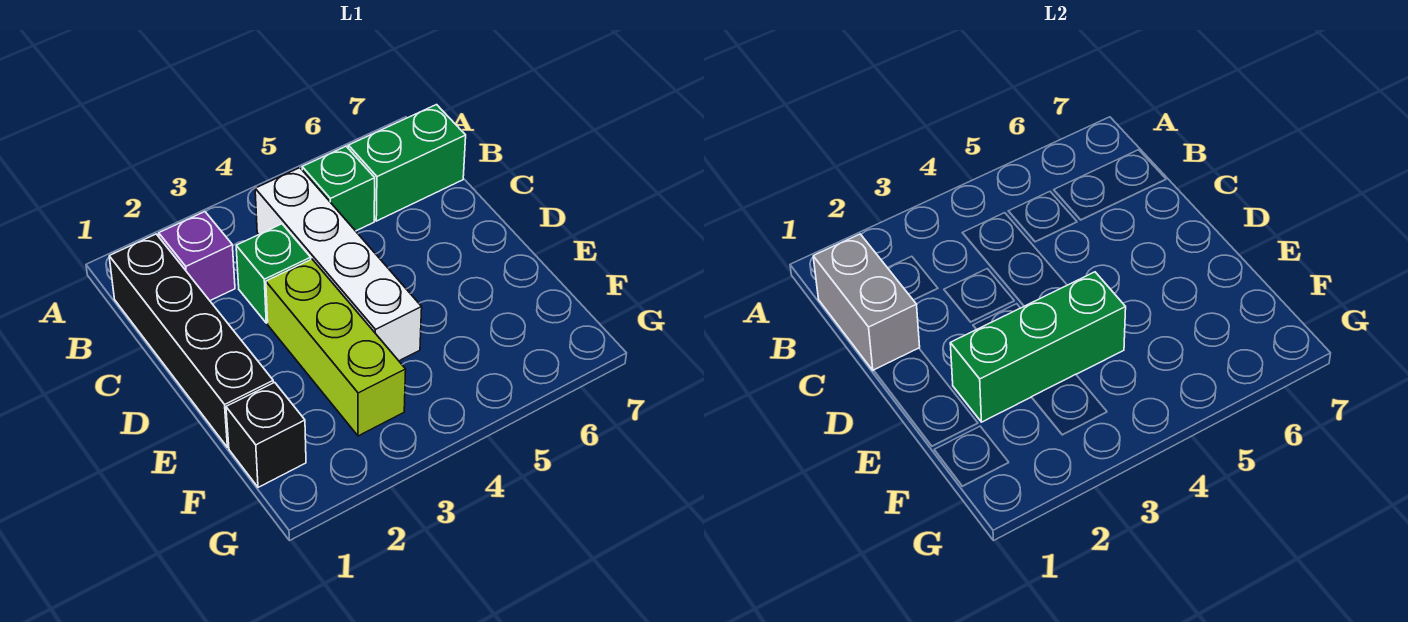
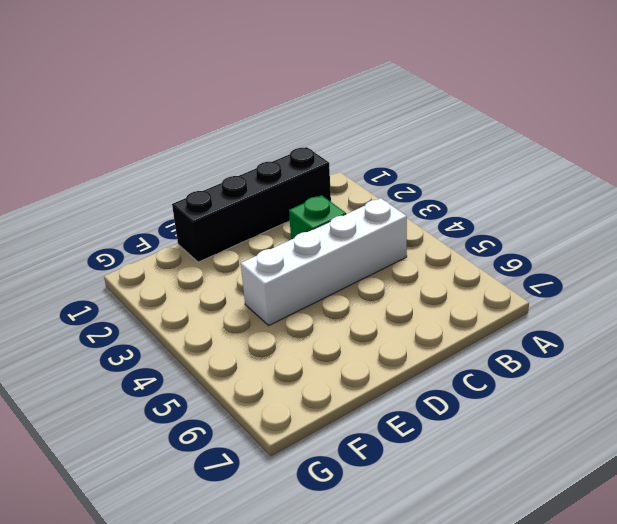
none -> purple 1x1 brick [159,212,235,301]
none -> green 1x1 brick [302,146,375,231]

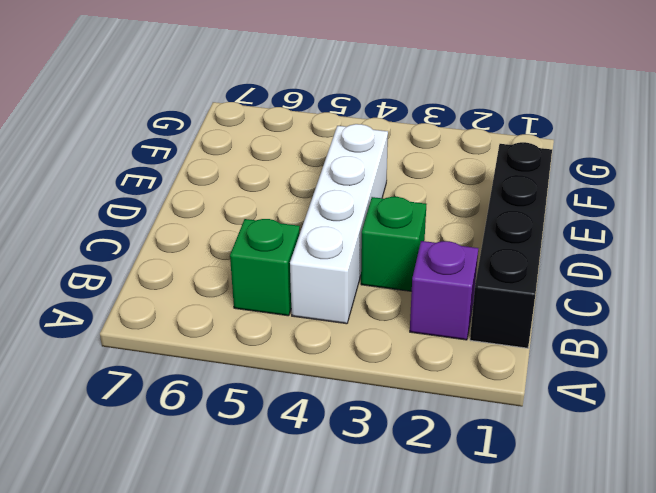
none -> green 1x2 brick [348,105,466,221]
none -> lime 1x3 brick [266,259,406,436]

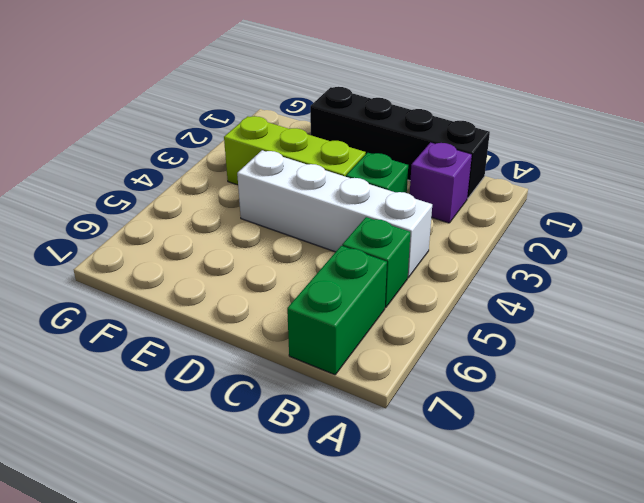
none -> black 1x1 brick [226,382,306,487]
none -> grey 1x2 brick [813,234,920,371]

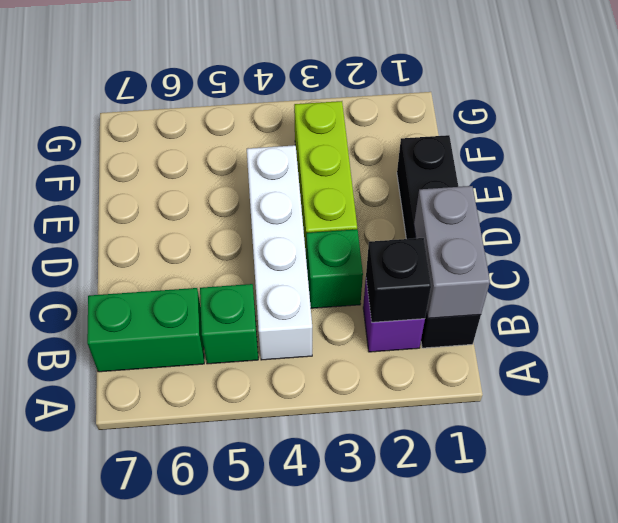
black 1x1 brick [366,238,431,322] -> black 1x1 brick moved to [226,382,306,487]
none -> green 1x3 brick [950,272,1126,422]

